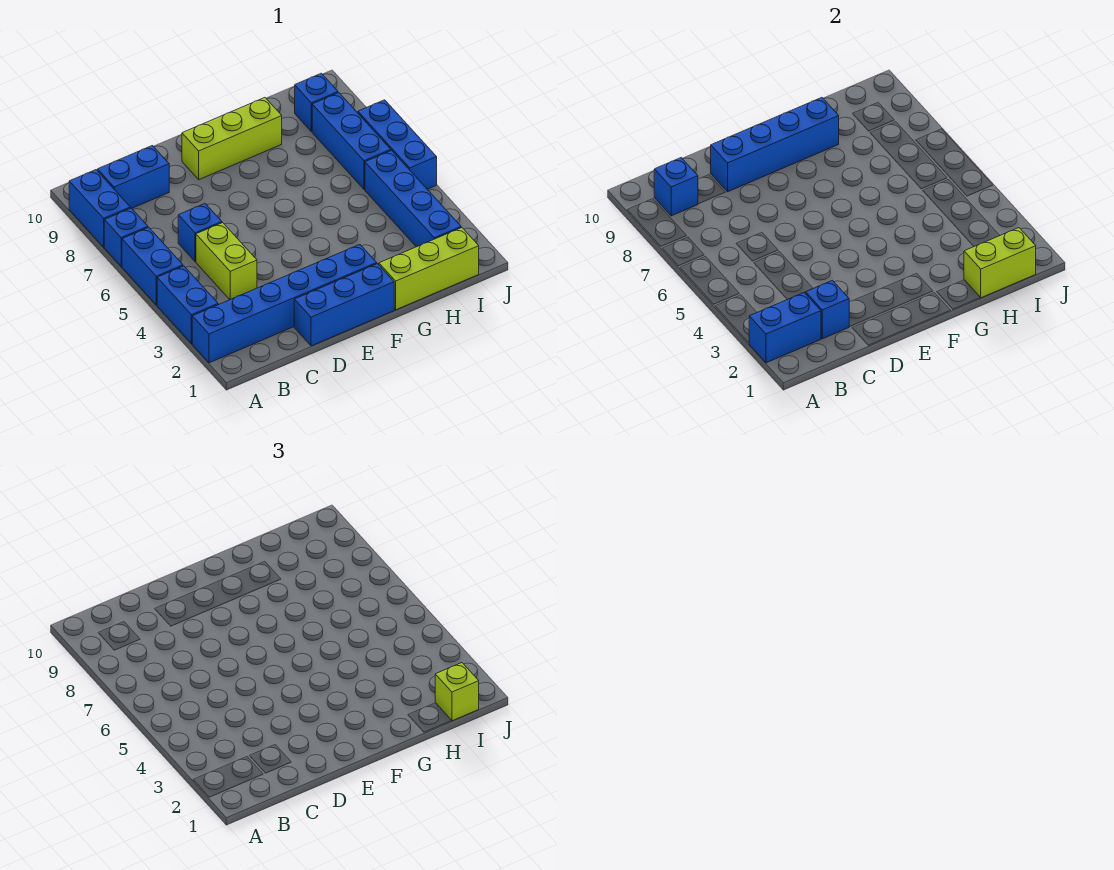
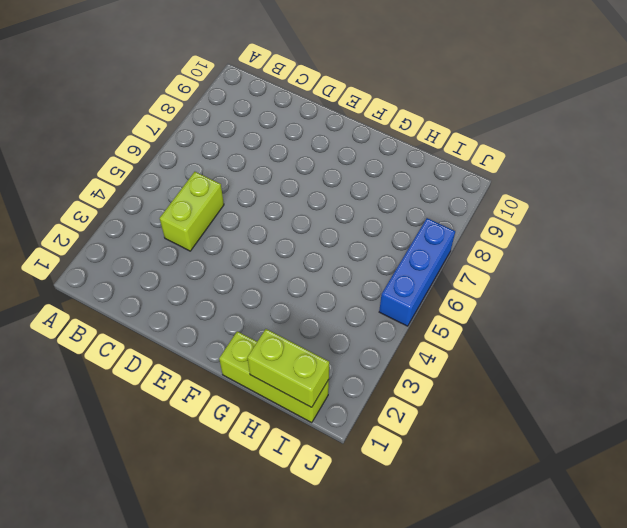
none -> blue 1x6 brick [192,244,377,363]
none -> blue 1x2 brick [157,266,218,344]
none -> blue 1x2 brick [122,227,183,305]

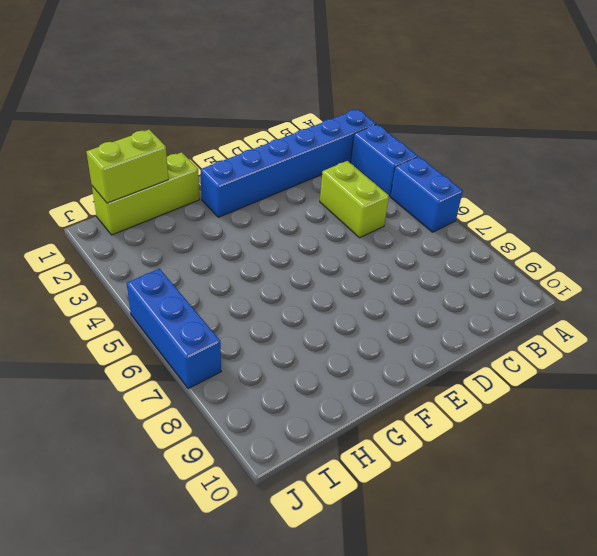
none -> blue 1x1 brick [104,208,148,266]
none -> blue 1x2 brick [69,170,130,247]
none -> blue 1x2 brick [97,146,169,208]

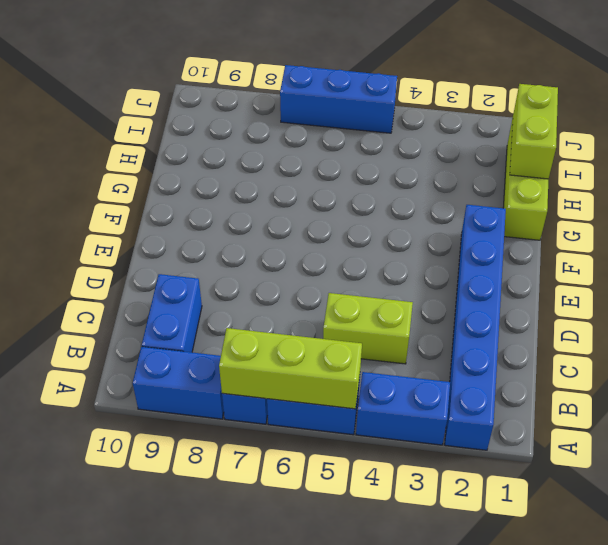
lime 1x3 brick [219,328,362,409] -> lime 1x3 brick turned to [182,98,282,180]
none -> blue 1x1 brick [178,204,222,262]
none -> blue 1x3 brick [294,264,394,346]
none -> blue 1x4 brick [365,150,461,247]

